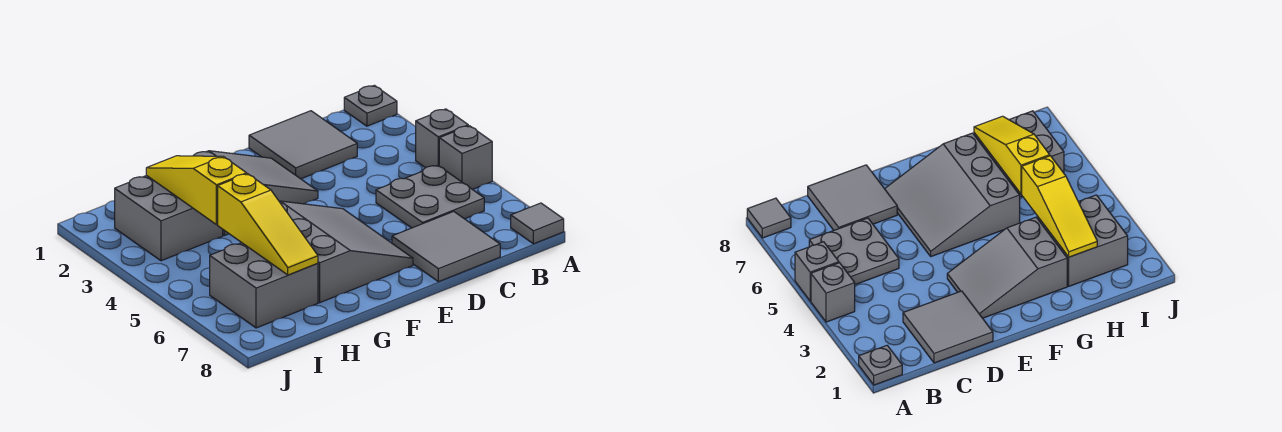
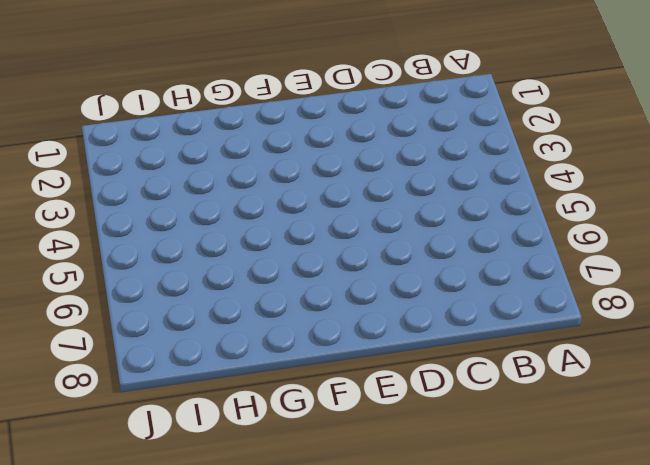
none -> grey 1x1 plate [344,85,397,126]
none -> grey 1x1 brick [416,109,468,168]
none -> grey 1x1 brick [439,126,492,189]

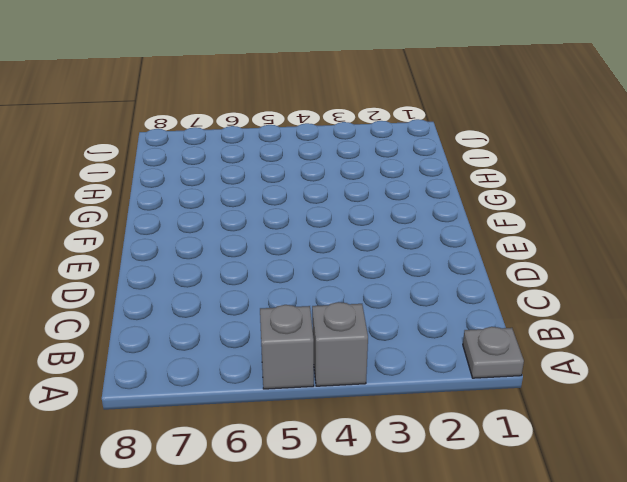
none -> grey 1x1 tile [511,203,564,244]
none -> grey 2x2 plate [376,165,484,228]
none -> grey 2x2 tile [249,111,357,179]

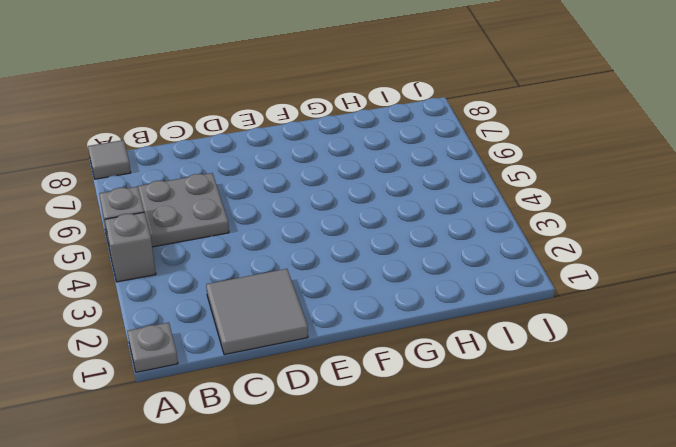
none -> grey 2x2 tile [392,211,500,282]
none -> grey 2x3 slope [193,151,318,235]
none -> grey 3x3 slope [279,201,413,303]

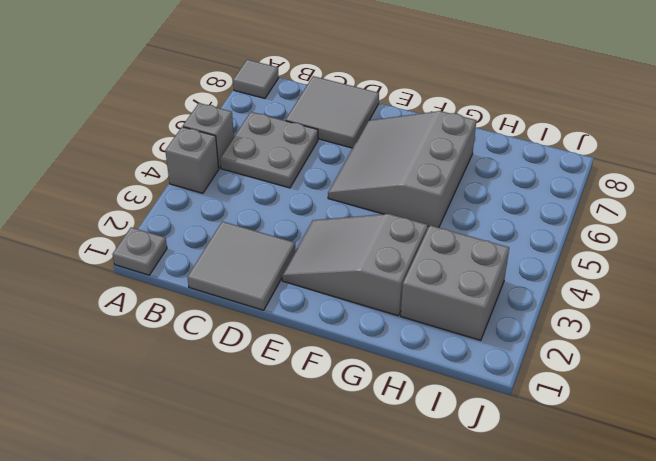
none -> grey 2x2 brick [210,243,318,328]
none -> yellow 1x3 slope [146,156,247,225]
none -> yellow 1x3 slope [218,174,318,275]

